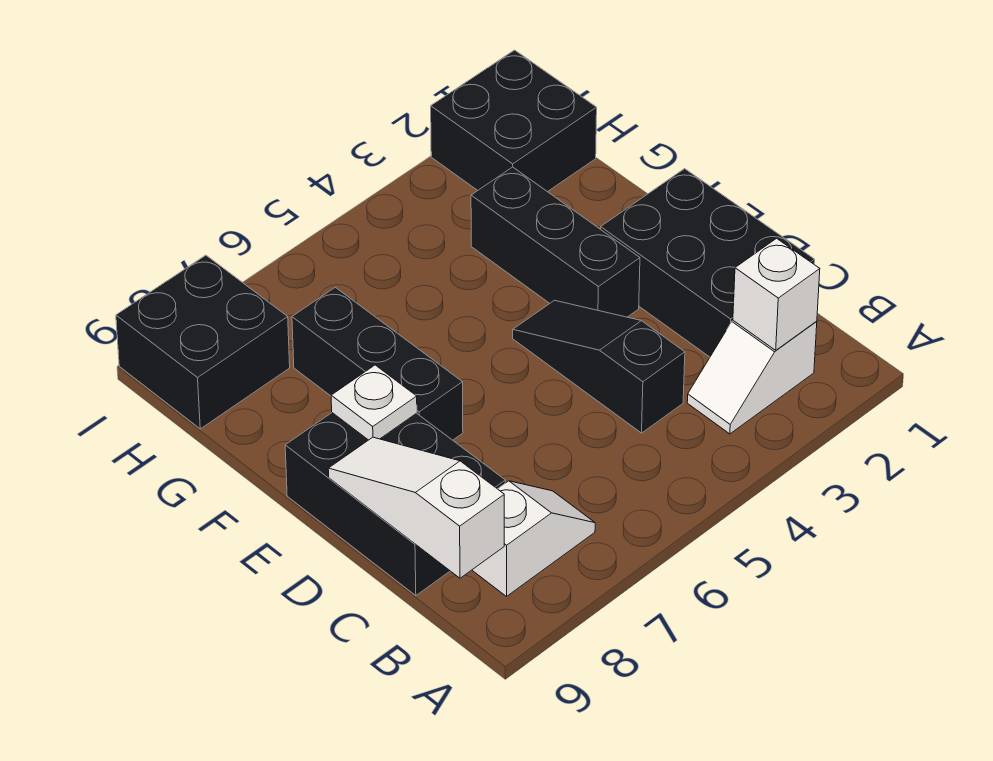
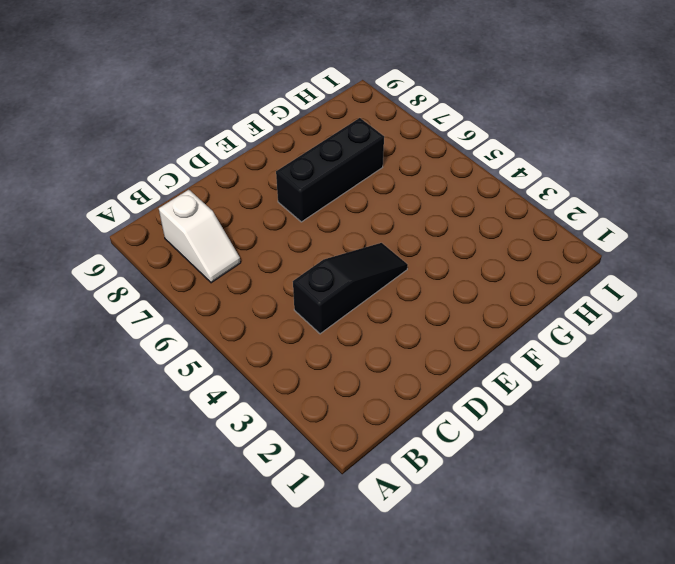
none -> white 1x2 slope [687,321,817,434]
none -> black 2x3 brick [601,169,815,357]
none -> black 2x3 brick [285,413,505,596]

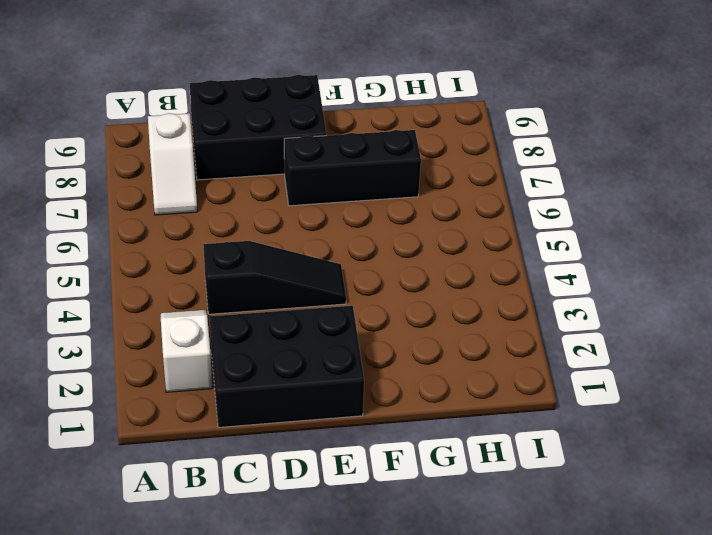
none -> black 1x3 brick [471,167,640,317]
none -> black 2x2 brick [431,50,597,192]
none -> black 2x2 brick [116,255,290,429]

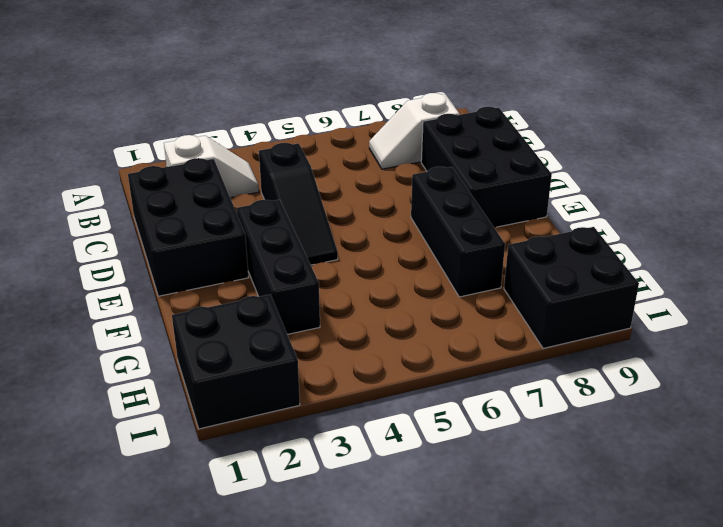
none -> white 1x1 brick [733,238,820,350]
none -> white 1x3 slope [328,437,504,578]
none -> white 1x1 plate [331,365,417,440]

